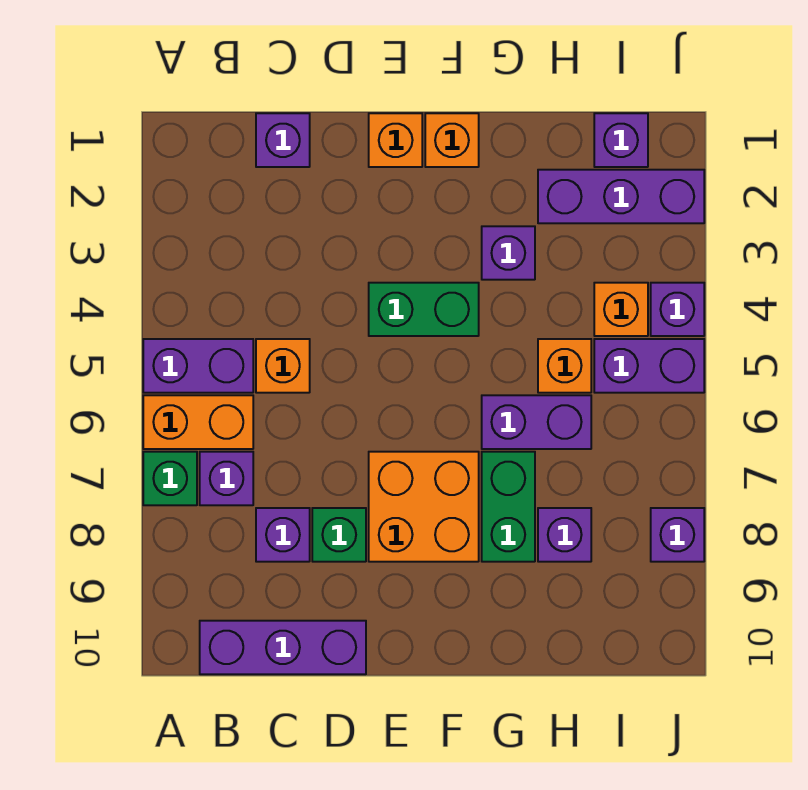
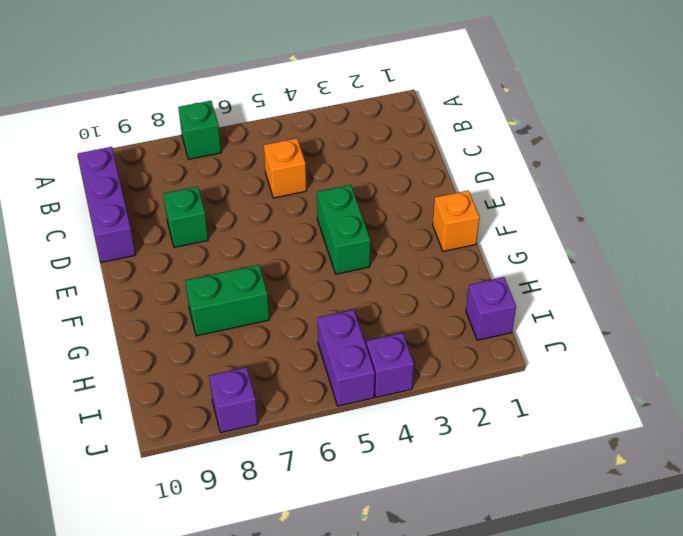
none -> purple 1x2 brick [143,339,253,393]
none -> orange 1x2 brick [143,395,253,449]
none -> purple 1x1 brick [200,452,253,505]

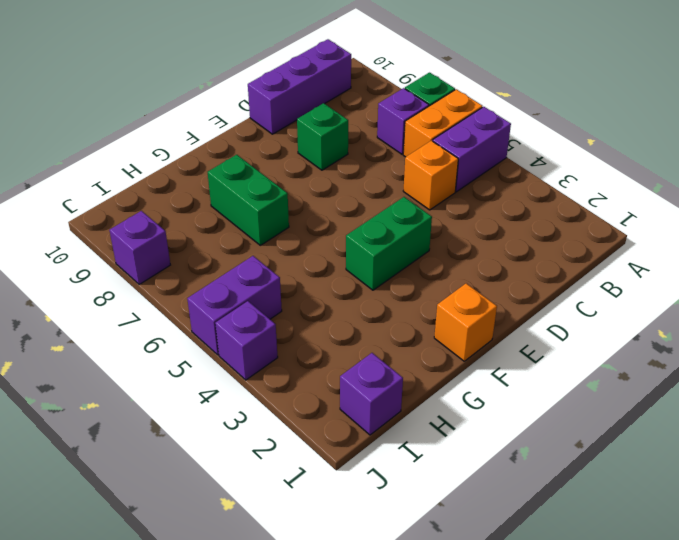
none -> purple 1x1 brick [256,113,310,167]
none -> purple 1x1 brick [256,508,310,562]
none -> orange 1x1 brick [369,113,422,167]

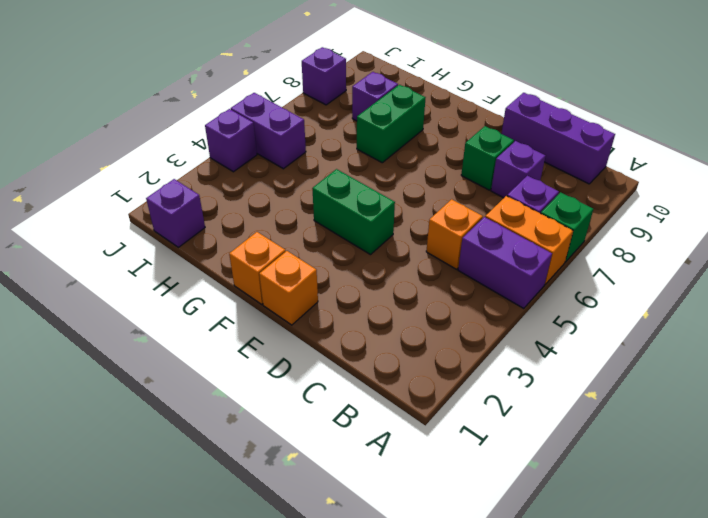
none -> purple 1x1 brick [256,113,310,167]
none -> orange 2x2 brick [369,452,479,562]
none -> purple 1x1 brick [482,226,535,280]

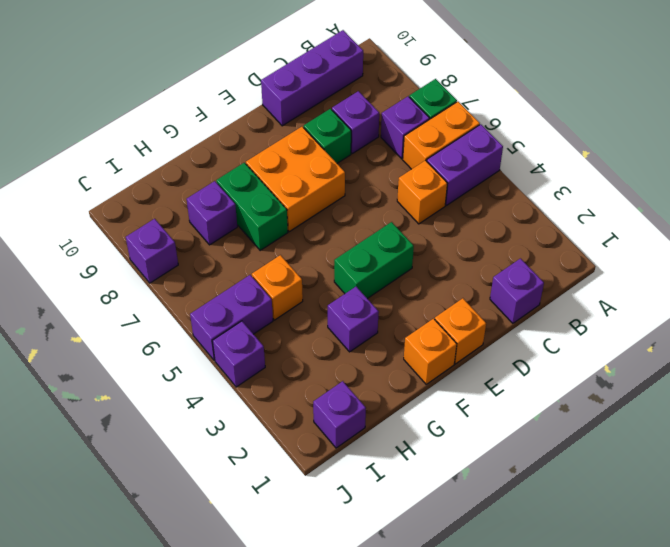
none -> purple 1x2 brick [482,395,591,449]
none -> purple 1x3 brick [538,170,704,223]
none -> orange 1x1 brick [594,283,648,336]

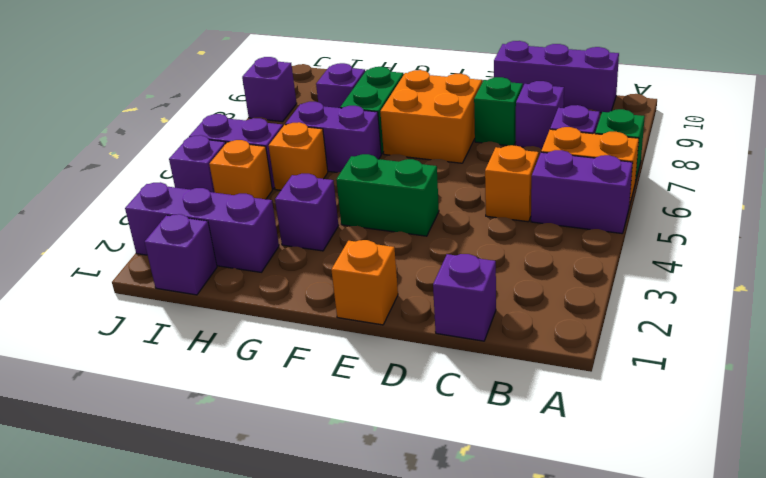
none -> orange 1x1 brick [425,113,479,167]

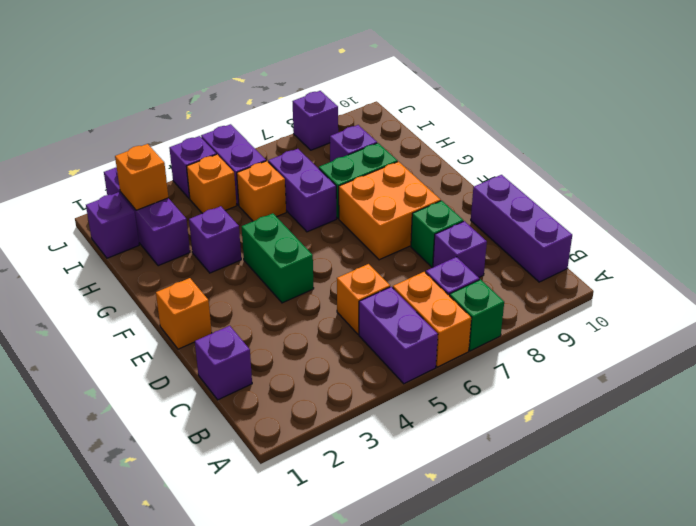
orange 1x1 brick [115,144,168,210] -> orange 1x1 brick moved to [425,113,479,167]

